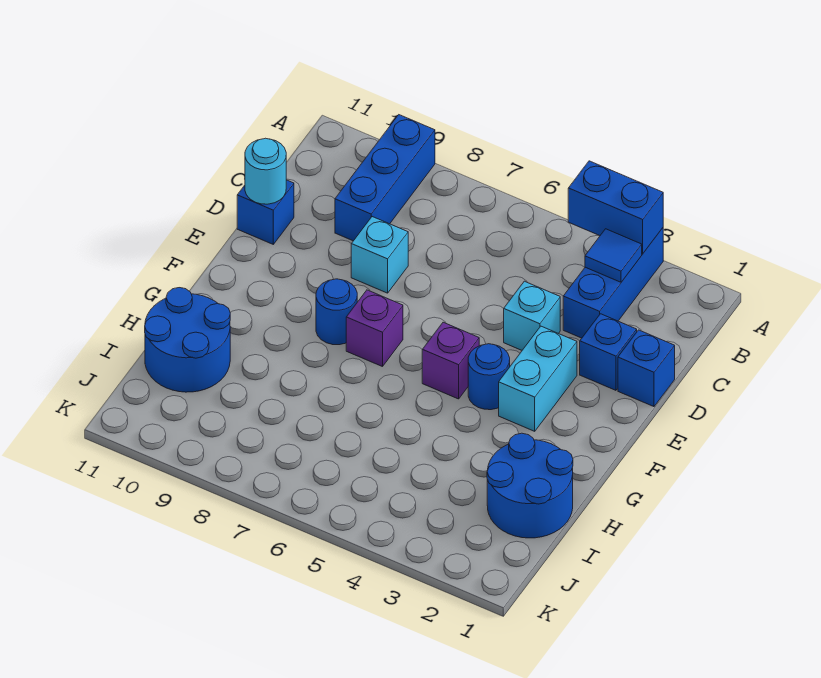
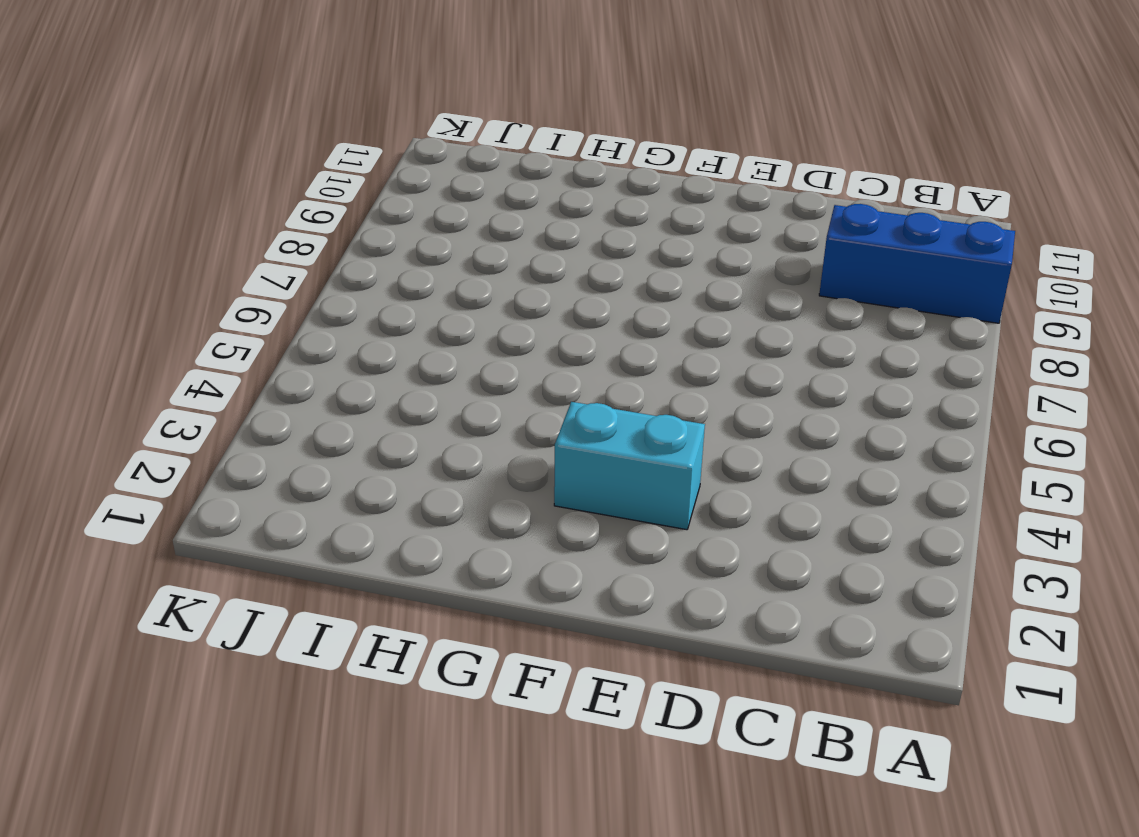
none -> blue 1x3 brick [563,228,663,338]
none -> blue 1x1 brick [618,330,675,407]
none -> blue 1x1 brick [580,314,637,390]

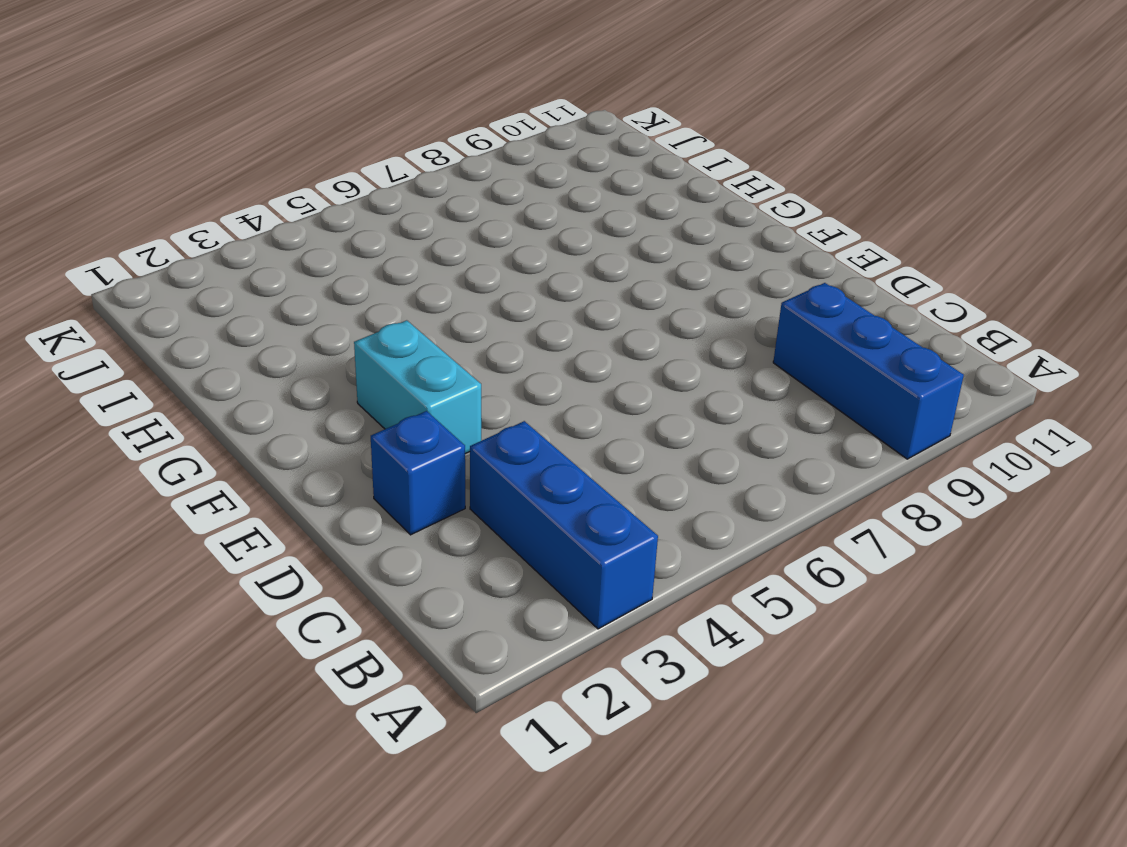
none -> blue 1x1 brick [618,330,675,407]
none -> cyan 1x1 brick [504,281,560,350]
none -> cyan 1x1 brick [351,217,408,293]

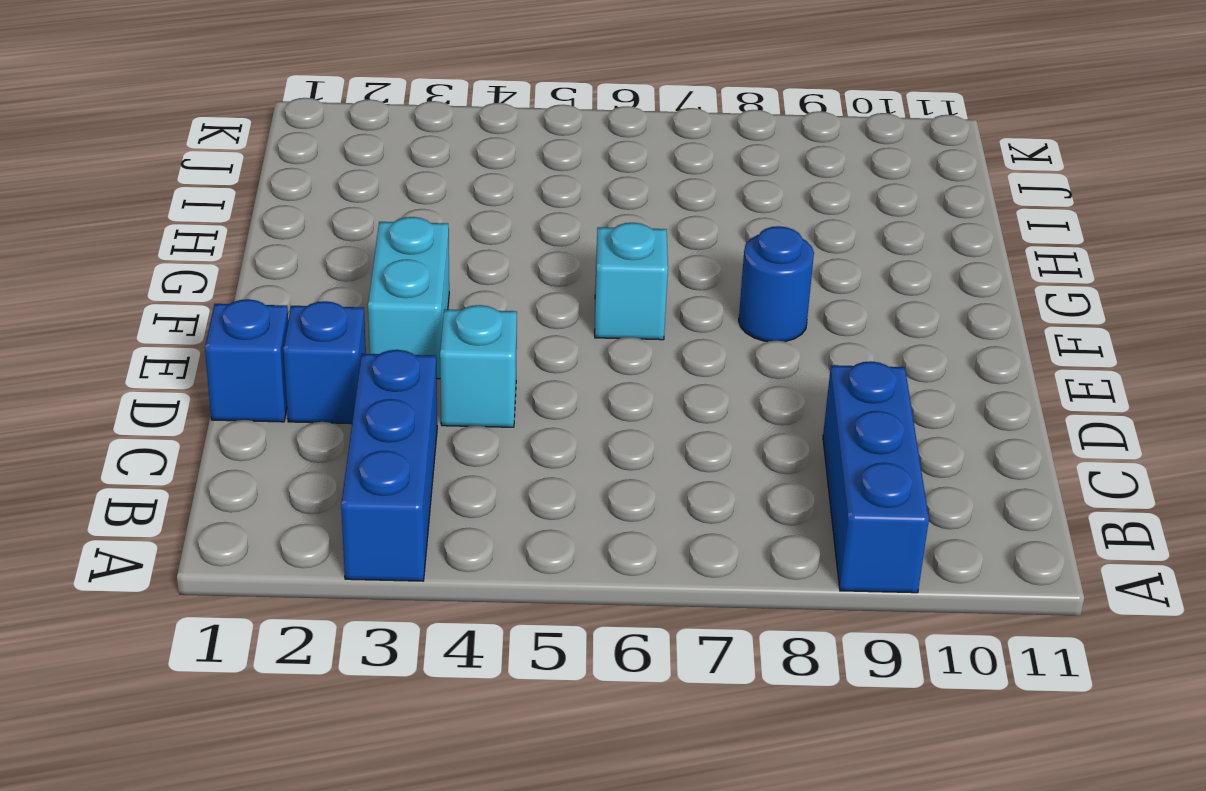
cyan 1x1 brick [595,223,668,340] -> cyan 1x1 brick moved to [351,217,408,293]
none -> blue 1x1 brick [237,180,294,244]
none -> blue 1x1 round brick [468,344,510,410]
none -> purple 1x1 brick [422,322,479,399]

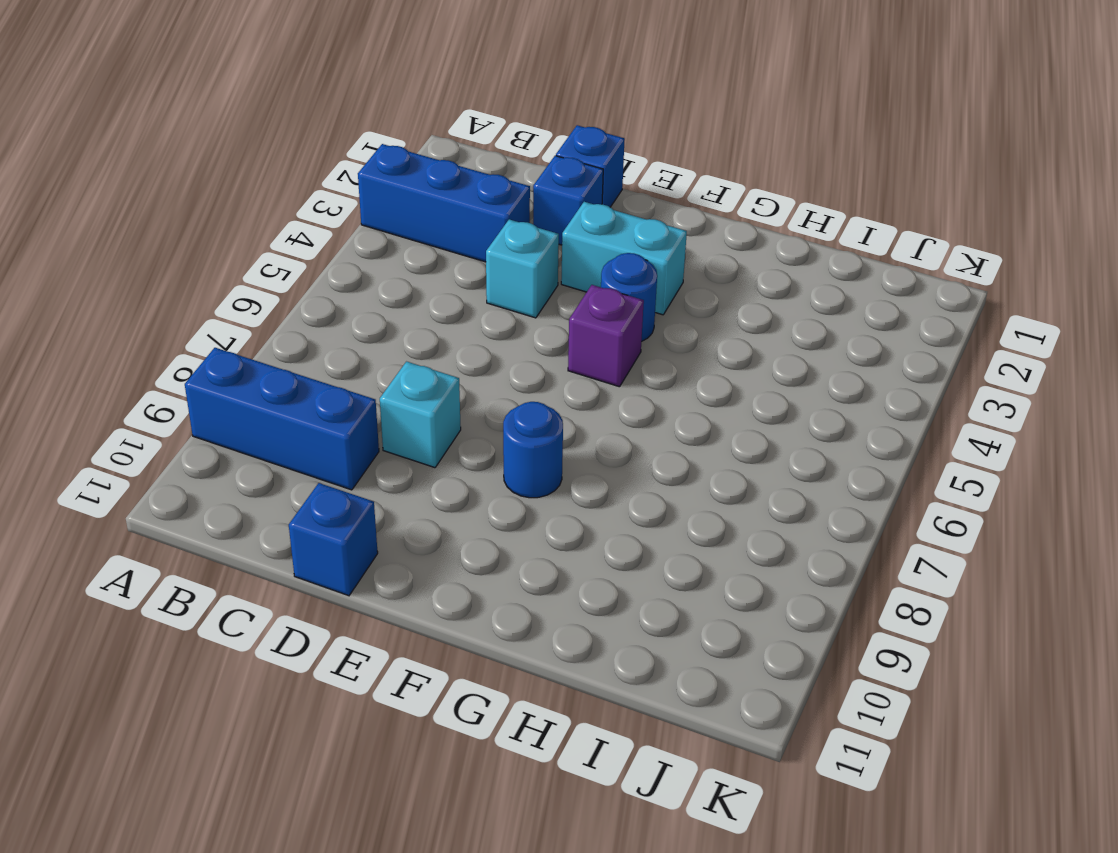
none -> purple 1x1 brick [346,290,403,367]
none -> blue 2x2 round brick [487,433,573,538]
none -> blue 2x2 round brick [145,288,230,392]

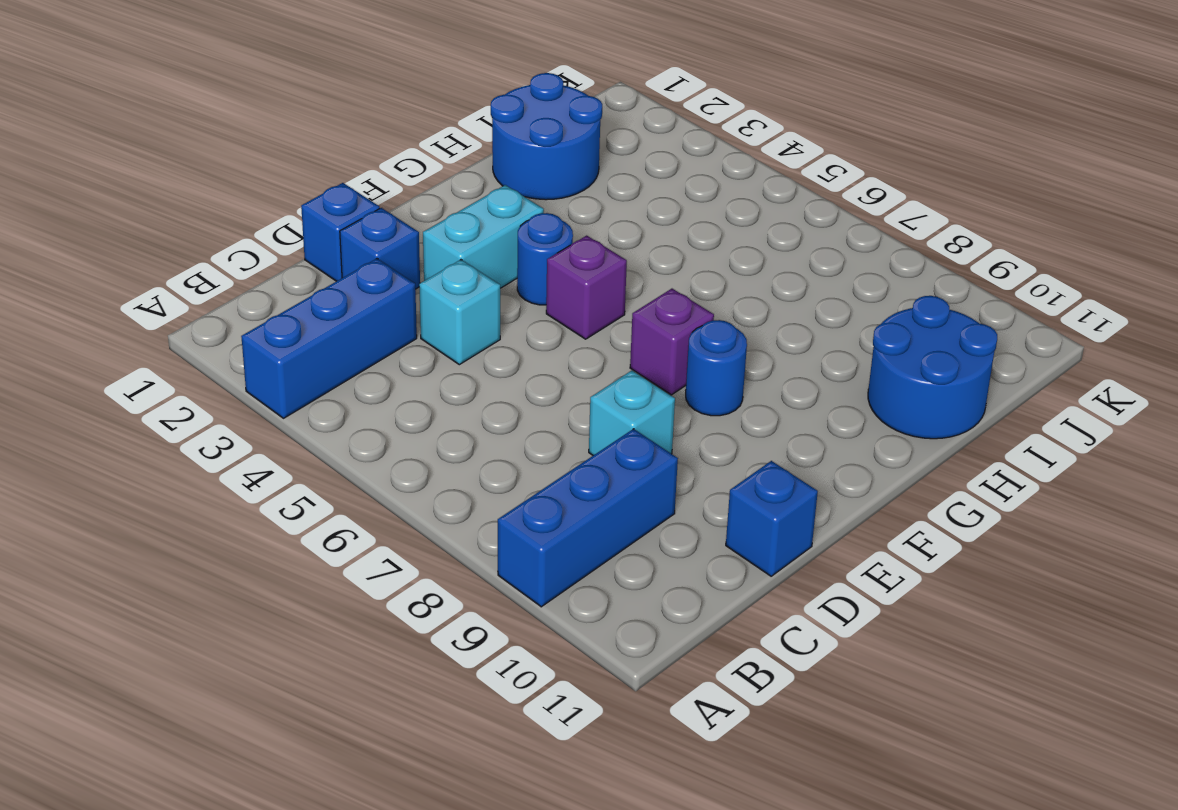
none -> blue 1x2 brick [568,161,663,254]
none -> blue 1x1 tile [585,229,642,282]
none -> cyan 1x1 round brick [245,138,286,204]

